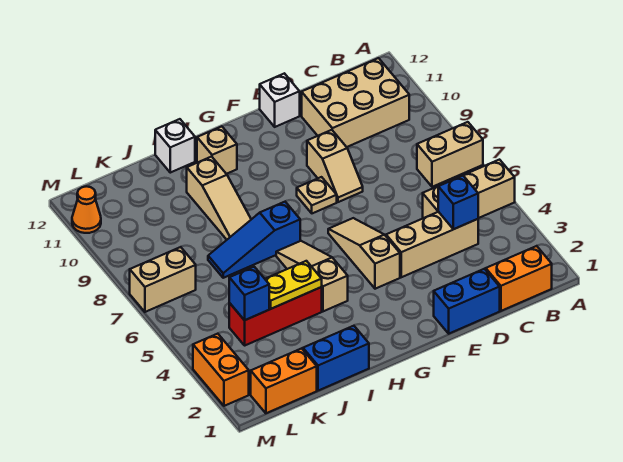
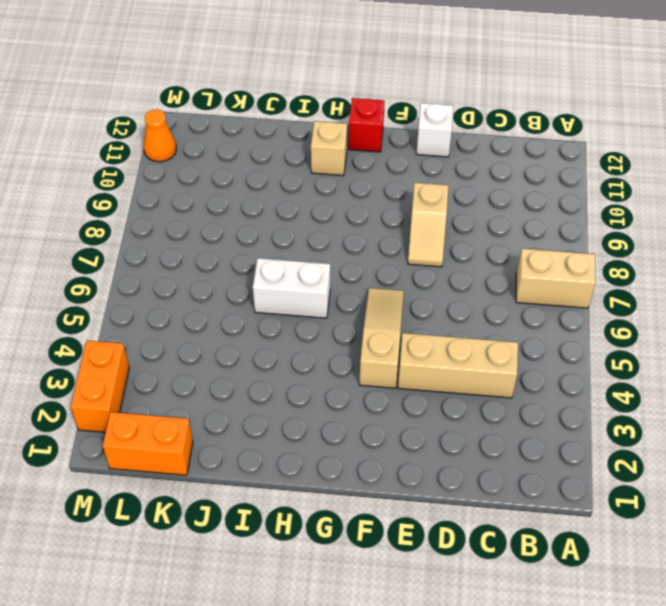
red 1x1 brick [349,98,384,152] -> none
white 1x2 brick [253,258,330,318] -> tan 1x3 slope [276,241,348,311]
none -> tan 1x3 brick [423,160,515,218]
none -> orange 1x2 brick [486,246,552,311]
none -> tan 2x3 brick [302,58,409,147]

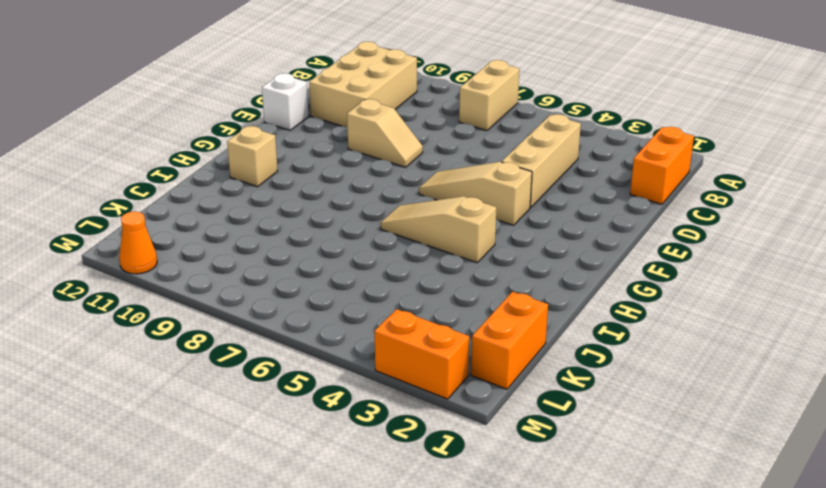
none -> tan 1x3 brick [423,160,515,218]
none -> blue 1x2 brick [434,269,500,334]
none -> tan 1x1 plate [297,177,337,213]

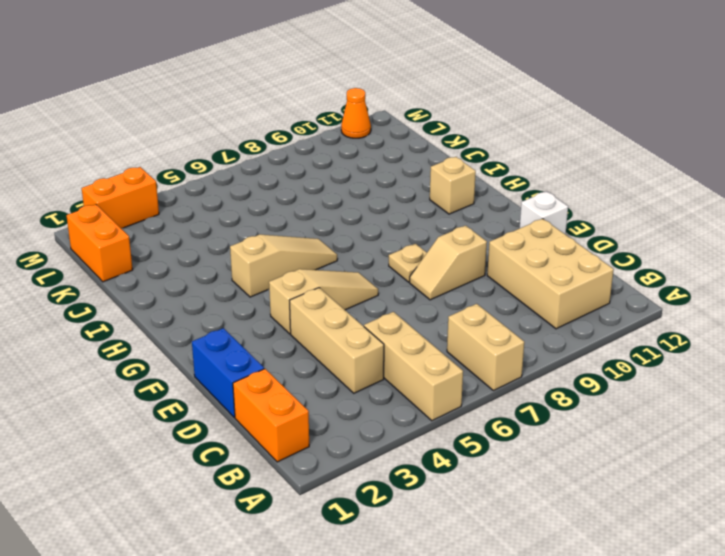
none -> blue 1x3 slope [208,202,300,278]
none -> blue 1x2 brick [303,326,369,391]
none -> red 1x3 brick [229,287,322,345]

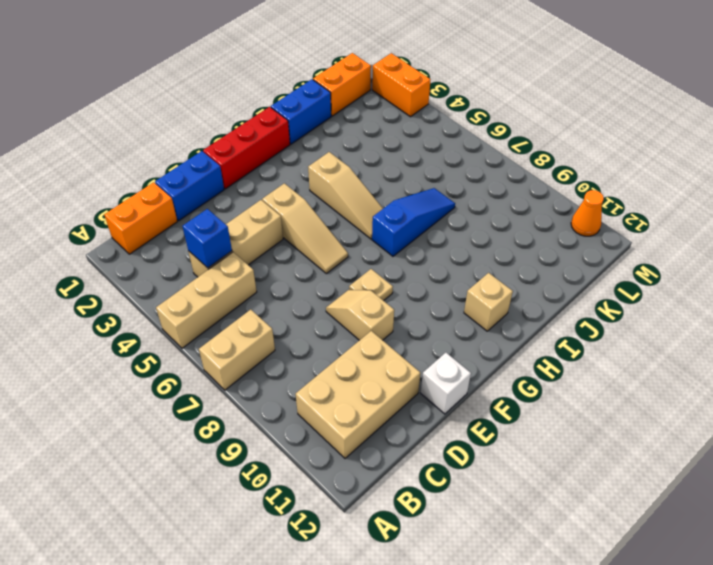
red 1x3 brick [203,107,290,189] -> red 1x3 brick moved to [229,287,322,345]
none -> tan 1x3 slope [187,157,251,240]
none -> white 1x1 brick [155,119,195,173]
none -> tan 1x2 brick [130,247,196,312]

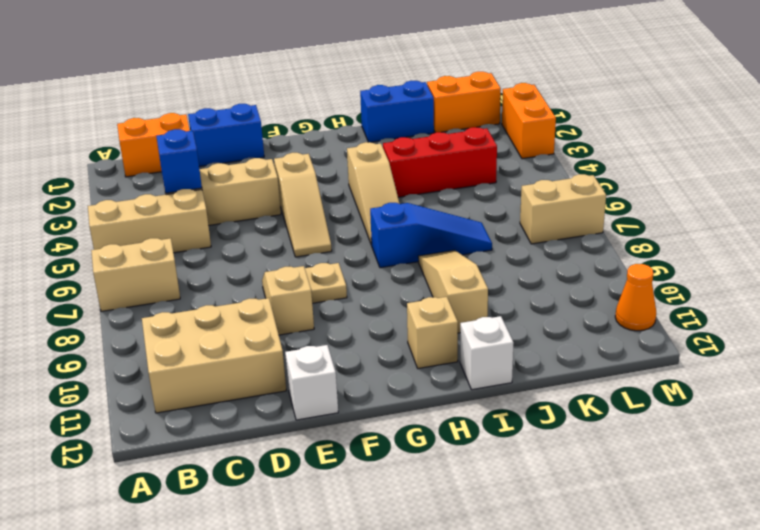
none -> yellow 1x2 plate [265,261,322,309]
none -> blue 1x1 brick [229,267,269,320]

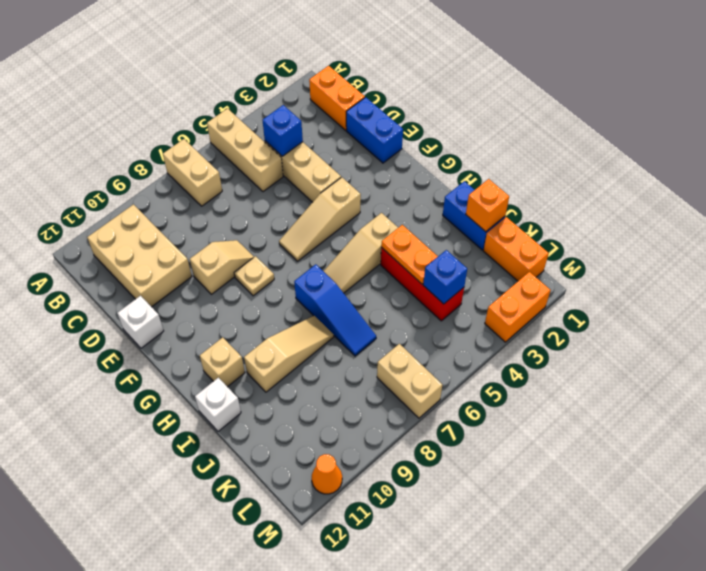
orange 1x2 plate [381,225,438,284] -> yellow 1x2 plate [265,261,322,309]
orange 1x1 brick [466,179,509,232] -> none

